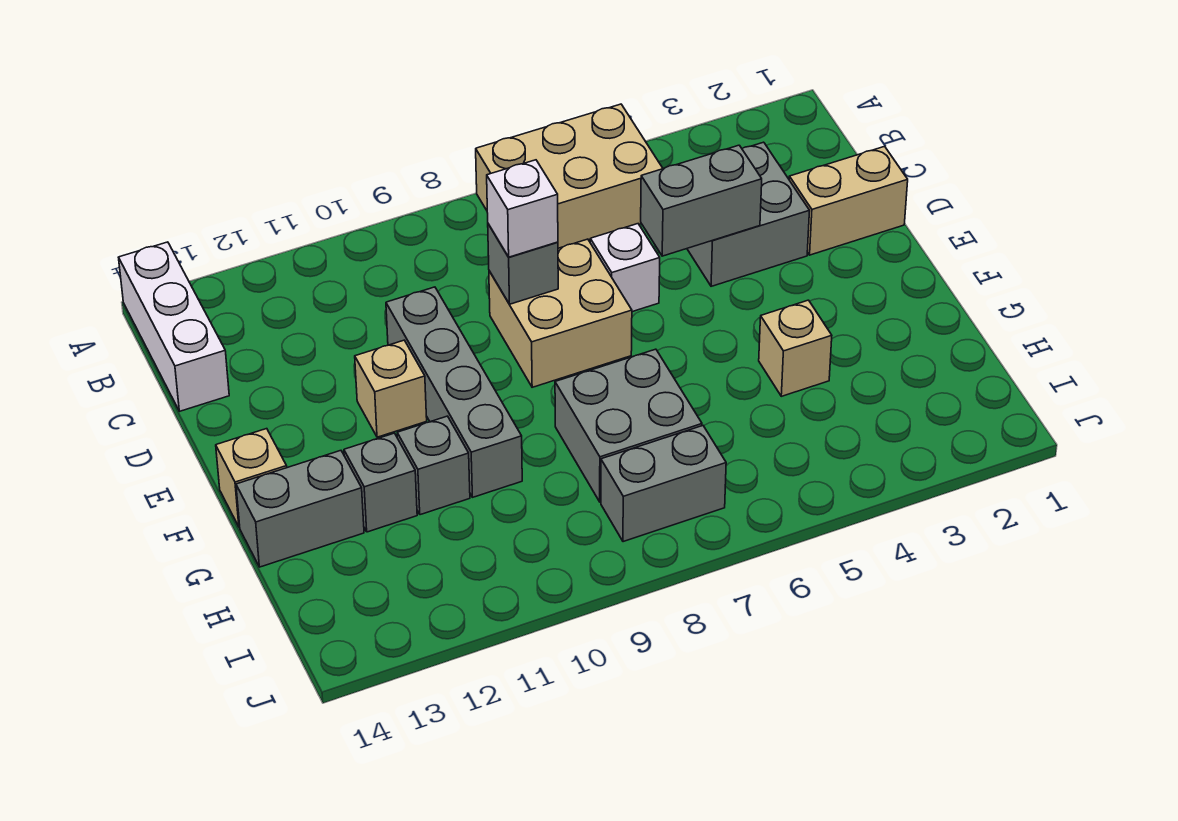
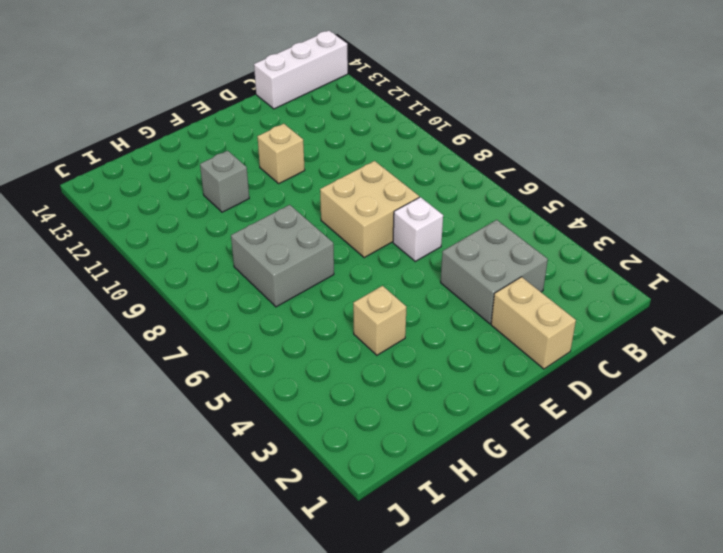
none -> tan 2x3 brick [476,104,663,248]
none -> grey 1x4 brick [386,287,522,497]
none -> tan 1x1 brick [216,429,287,527]

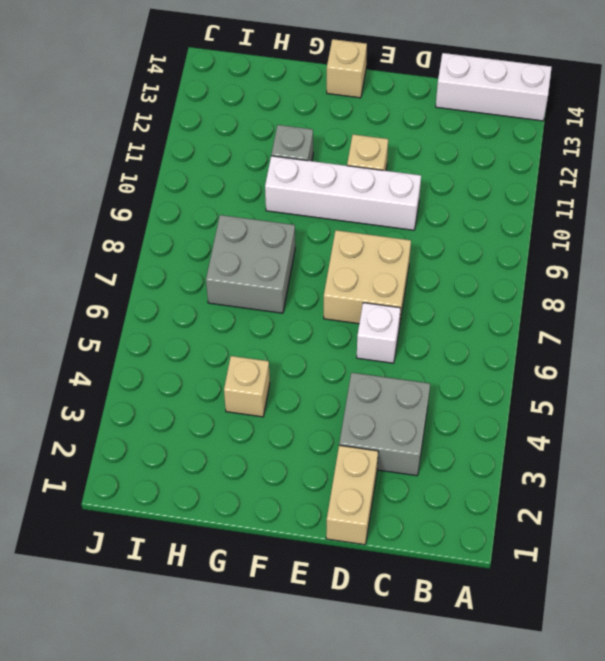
white 1x4 brick [265,156,421,230] -> grey 1x4 brick [386,287,522,497]
none -> tan 2x3 brick [476,104,663,248]
none -> grey 1x1 brick [344,433,417,532]
none -> grey 1x2 brick [236,451,364,567]

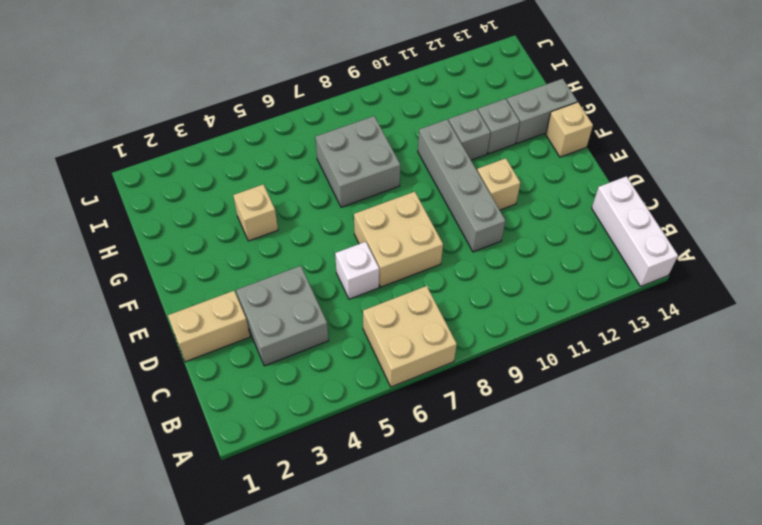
tan 2x2 brick [363,286,457,387] -> tan 2x3 brick [476,104,663,248]
none -> grey 1x2 brick [601,426,726,542]
none -> grey 1x2 brick [641,145,762,256]
none -> grey 1x1 brick [488,224,558,304]

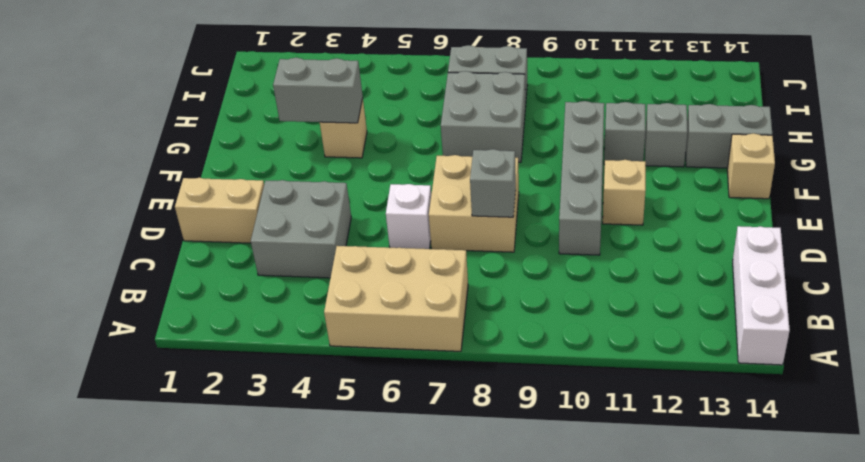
grey 1x2 brick [273,58,363,123] -> grey 1x2 brick moved to [641,145,762,256]
none -> white 1x1 brick [487,160,558,257]

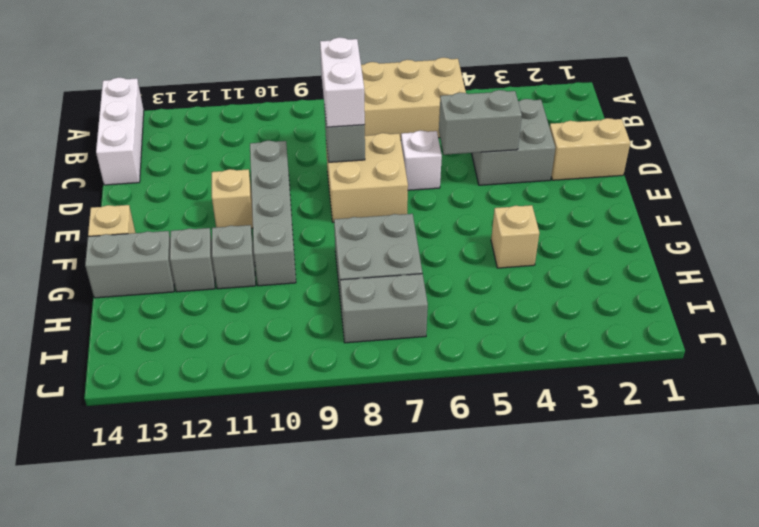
white 1x2 brick [320,37,365,127] -> white 1x1 brick [487,160,558,257]

